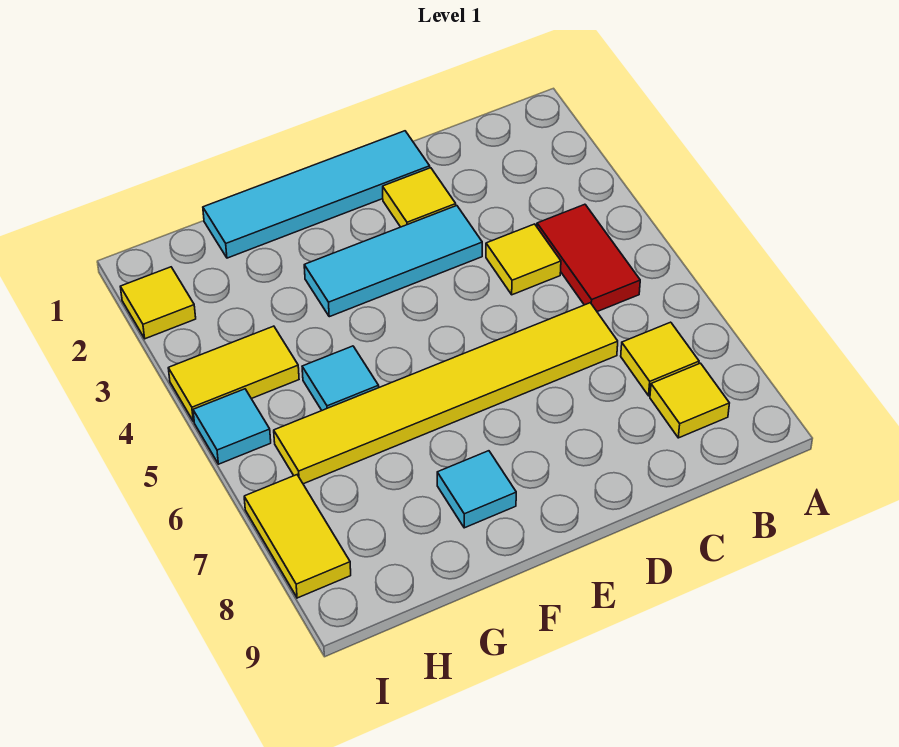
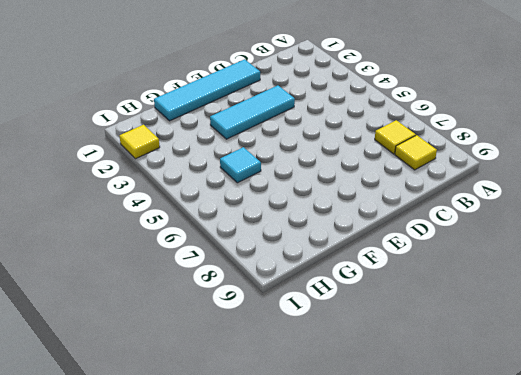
none -> red 1x2 tile [537,204,640,312]
none -> yellow 1x1 tile [486,224,561,295]
none -> yellow 1x6 tile [274,303,618,484]

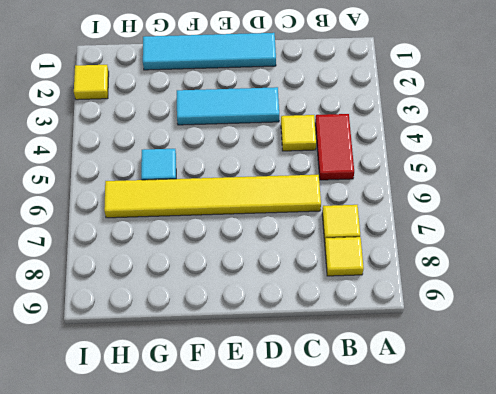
none -> yellow 1x1 tile [383,168,456,227]
none -> cyan 1x1 tile [437,451,516,528]
none -> yellow 1x2 tile [168,326,299,422]

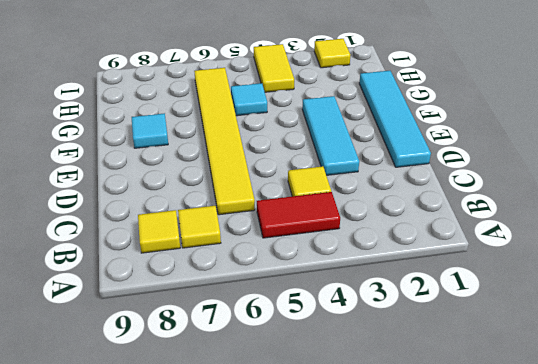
none -> yellow 1x1 tile [383,168,456,227]
none -> cyan 1x1 tile [193,389,271,464]
none -> yellow 1x2 tile [244,475,351,598]

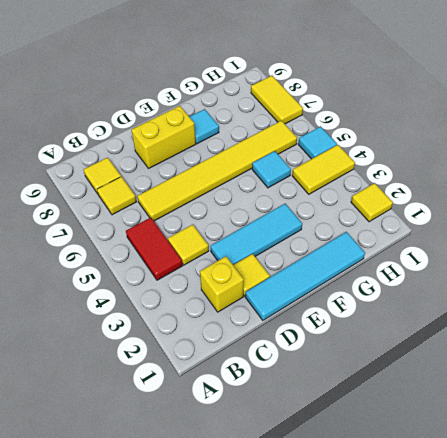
yellow 1x1 brick [200,256,244,312] -> none
yellow 1x2 brick [131,106,196,168] -> none

